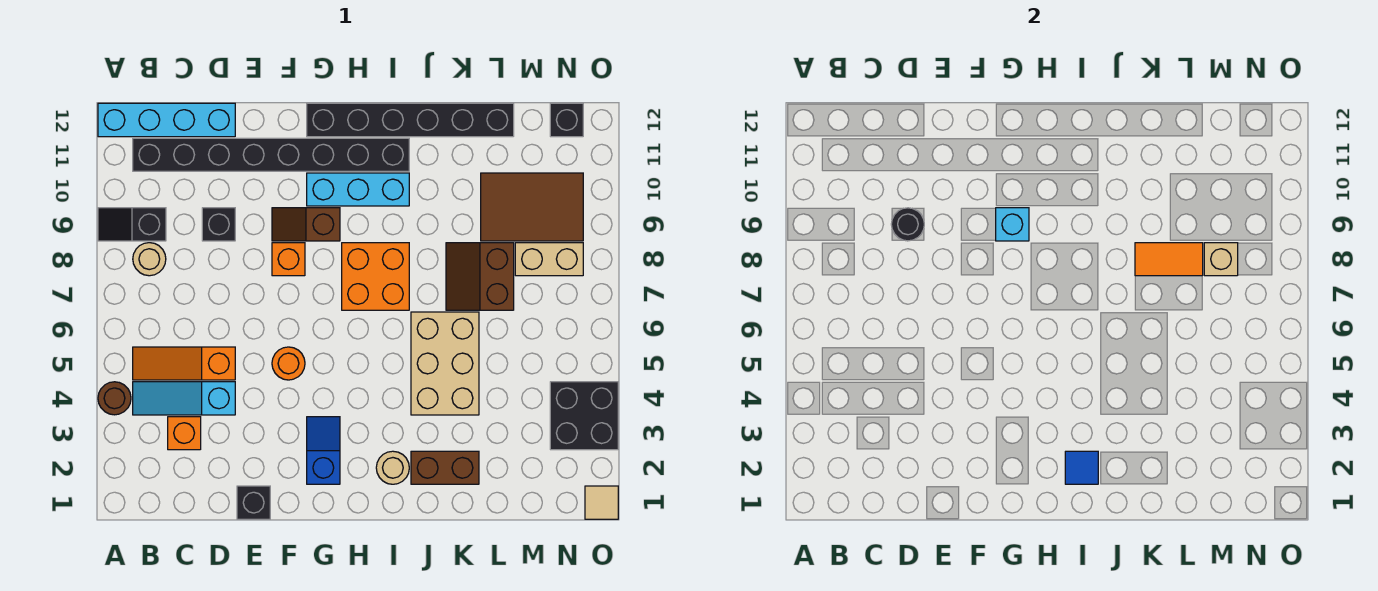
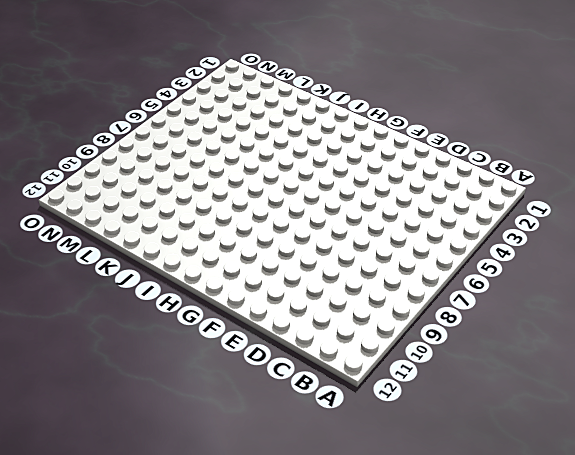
none -> brown 1x1 round brick [98,382,131,415]
none -> black 1x2 slope [98,208,166,241]
none -> cyan 1x4 brick [98,103,235,137]
none -> cyan 1x3 slope [133,382,235,415]

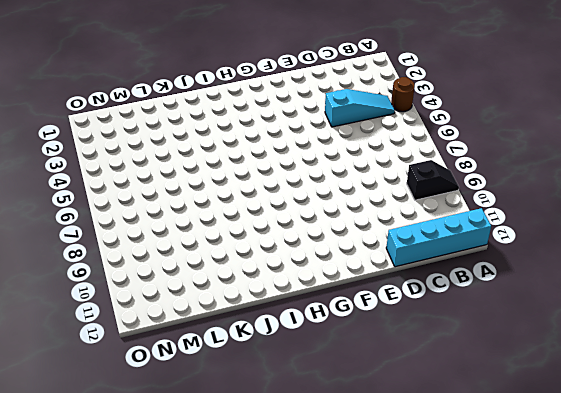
none -> orange 1x3 slope [133,347,235,380]
none -> tan 1x1 round brick [133,243,166,276]
none -> black 1x8 brick [133,138,409,171]
none -> orange 1x1 brick [168,417,201,450]

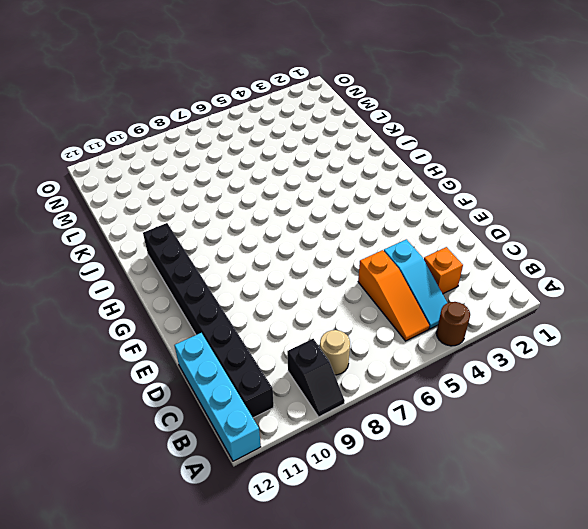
none -> black 1x1 brick [202,208,235,241]
none -> black 1x1 brick [237,486,270,519]
none -> orange 1x1 round brick [272,347,305,380]
none -> orange 1x1 brick [272,243,305,276]

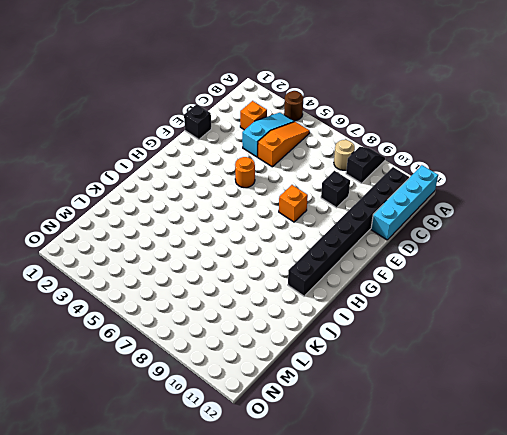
none -> brown 1x2 slope [272,208,340,241]
none -> blue 1x2 slope [307,417,340,484]
none -> cyan 1x3 brick [307,173,409,206]
none -> black 1x6 brick [307,103,514,137]

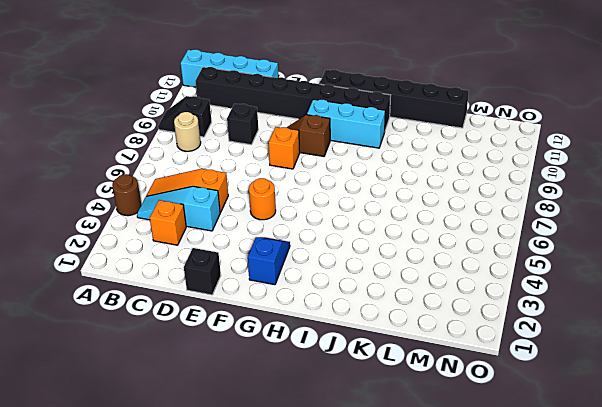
none -> orange 2x2 brick [342,243,409,310]
none -> tan 1x1 round brick [376,451,409,484]
none -> brown 1x2 brick [411,451,479,484]
none -> tan 2x3 brick [411,312,479,415]

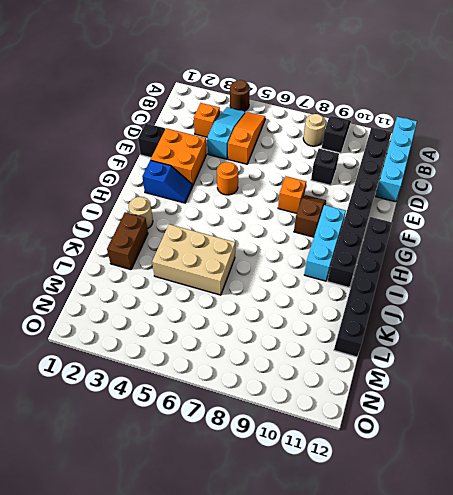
orange 2x2 brick [151,128,206,186] -> orange 2x2 brick moved to [342,243,409,310]
none -> brown 2x2 slope [446,243,514,310]
none -> brown 2x3 tile [481,173,583,241]
none -> tan 1x2 brick [515,243,583,276]
none -> black 2x2 brick [550,382,618,450]

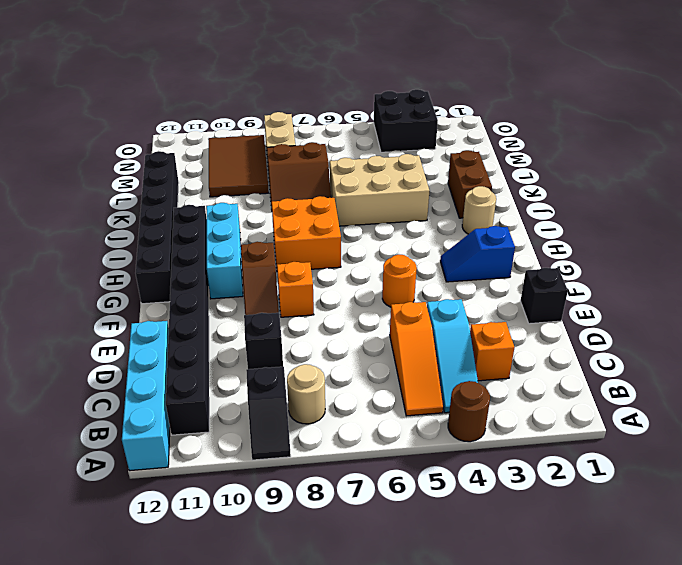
none -> black 1x1 brick [550,103,583,137]
none -> tan 1x1 tile [585,486,618,519]
none -> black 1x1 round brick [891,208,924,241]
none -> cyan 1x1 brick [996,208,1029,241]

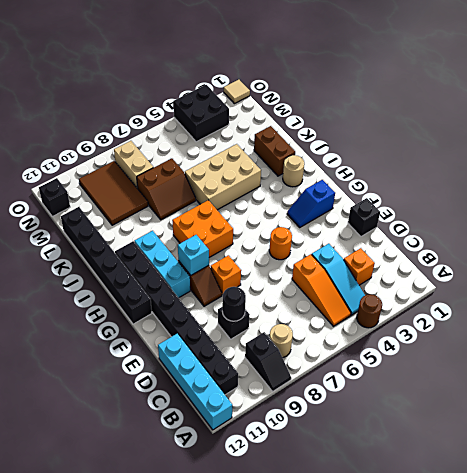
none -> blue 1x1 tile [1065,451,1098,484]
none -> orange 1x2 tile [1135,243,1203,276]
none -> tan 1x1 brick [1204,243,1238,276]

